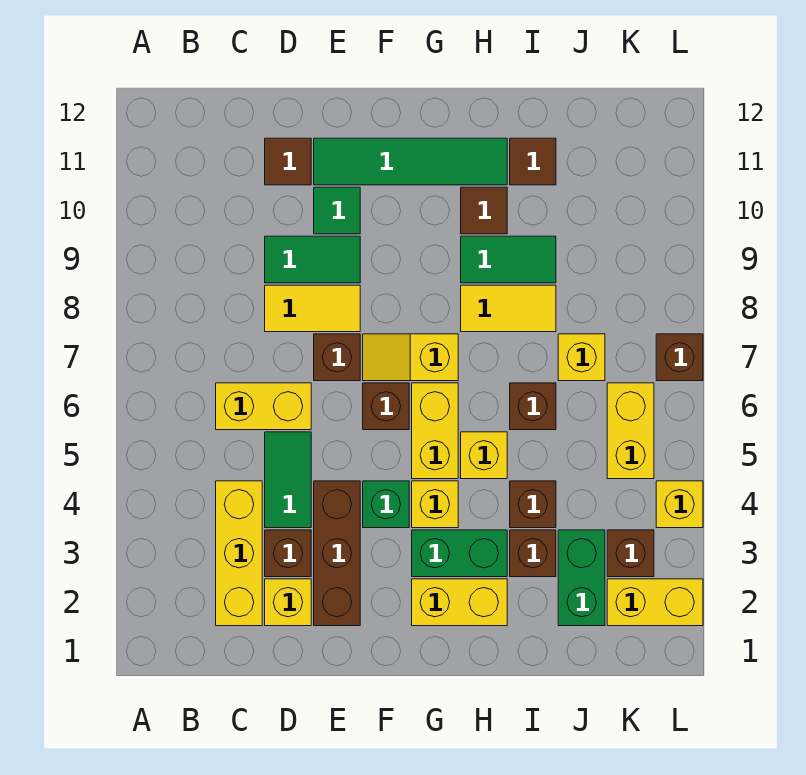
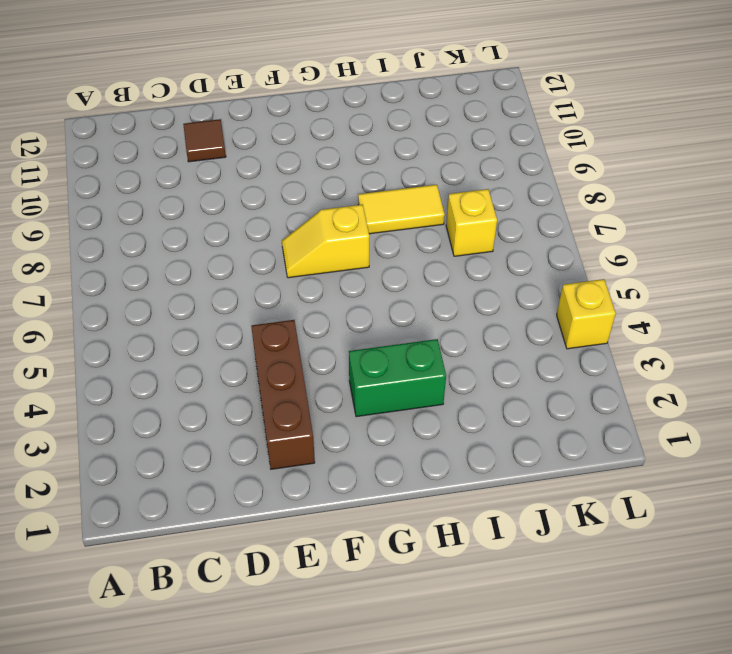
none -> yellow 1x3 brick [216,481,262,626]
none -> yellow 1x2 brick [216,383,311,430]
none -> yellow 1x1 brick [265,579,311,626]
none -> brown 1x1 brick [265,530,311,577]

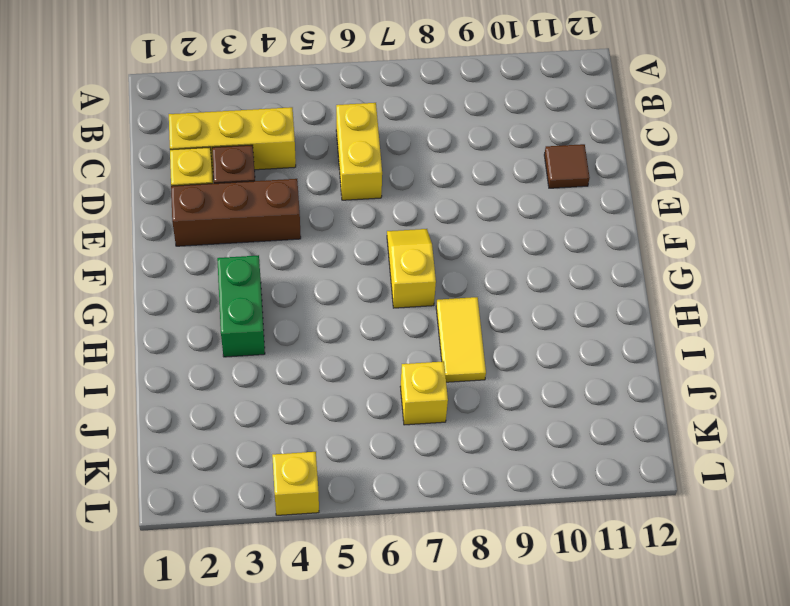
none -> green 1x2 tile [265,432,311,528]
none -> yellow 1x2 tile [265,285,360,332]
none -> green 1x2 tile [265,236,360,283]
none -> brown 1x1 brick [314,334,360,381]

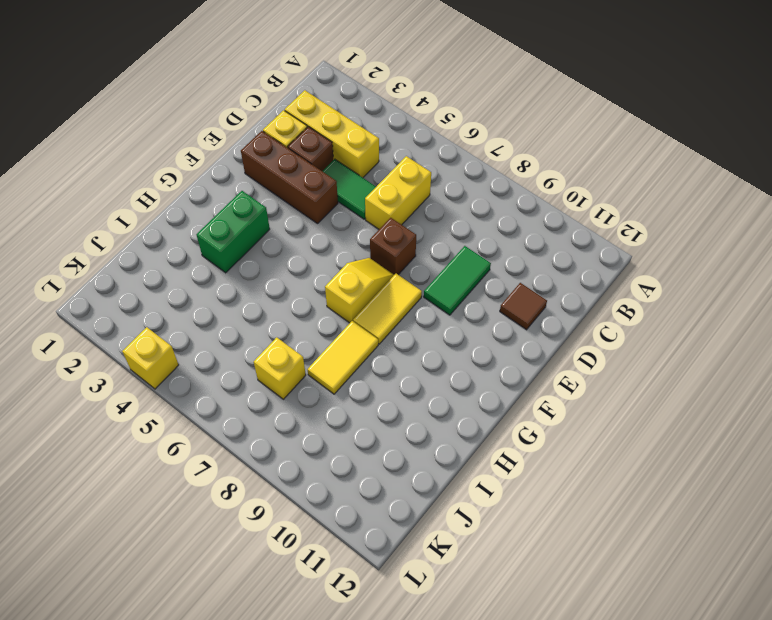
yellow 1x2 tile [353,274,422,344] -> yellow 1x2 tile moved to [265,285,360,332]
none -> green 1x1 tile [314,187,360,234]
none -> green 1x4 tile [314,138,507,185]
none -> green 1x1 brick [363,481,409,528]
none -> brown 1x1 brick [363,383,409,430]

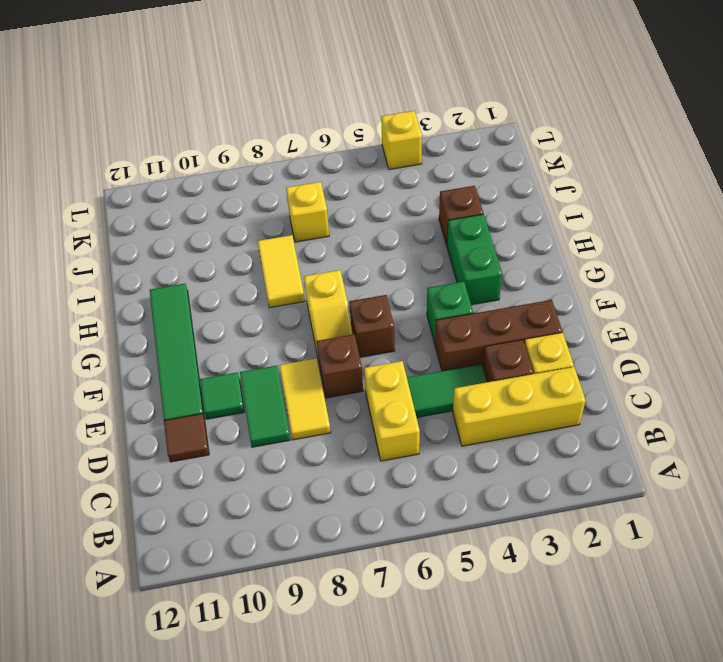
none -> yellow 1x2 brick [412,579,507,626]
none -> yellow 1x1 brick [412,481,458,528]
none -> yellow 1x2 brick [412,383,458,479]
none -> yellow 1x1 brick [461,432,507,479]

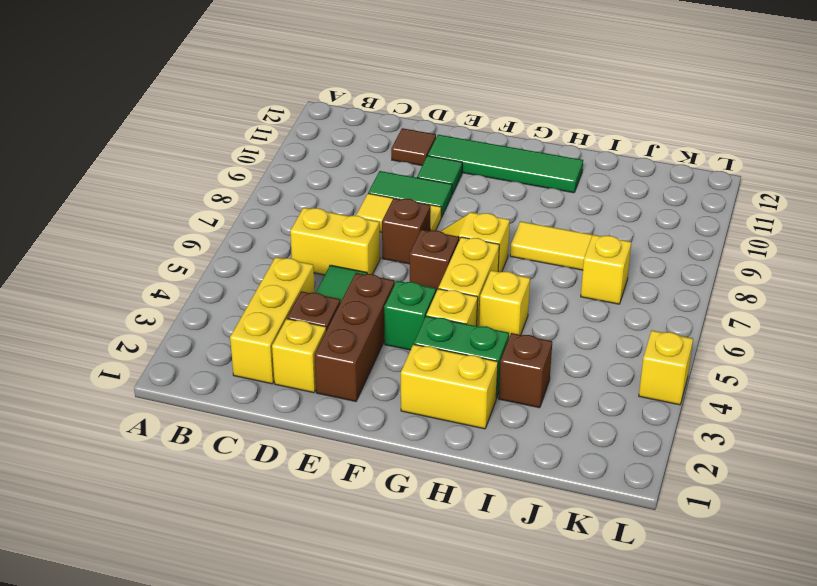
none -> green 1x2 tile [461,236,556,283]
none -> brown 1x1 tile [461,187,507,234]
none -> brown 1x1 brick [510,481,556,528]
none -> brown 1x1 brick [510,383,556,430]

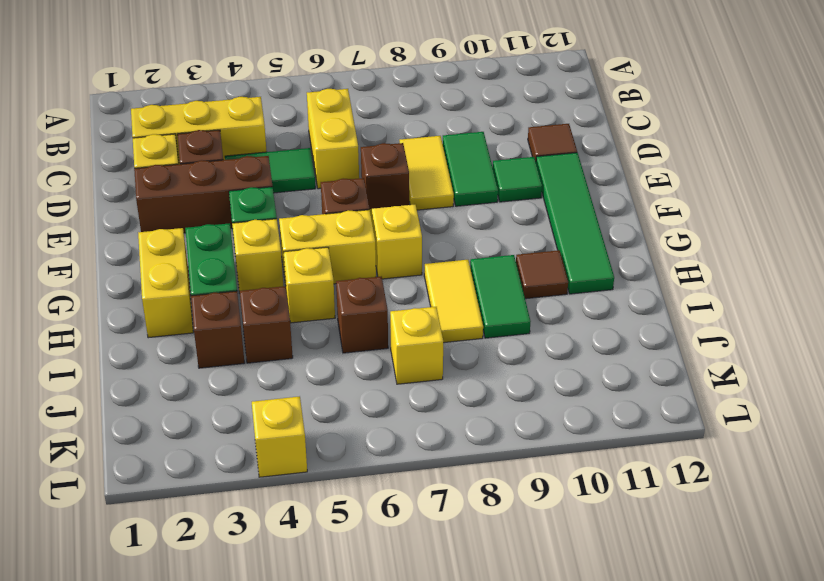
none -> brown 1x1 tile [510,138,556,185]
none -> green 1x2 brick [558,530,605,626]
none -> yellow 1x2 brick [607,579,703,626]
none -> brown 1x1 brick [607,530,654,577]

